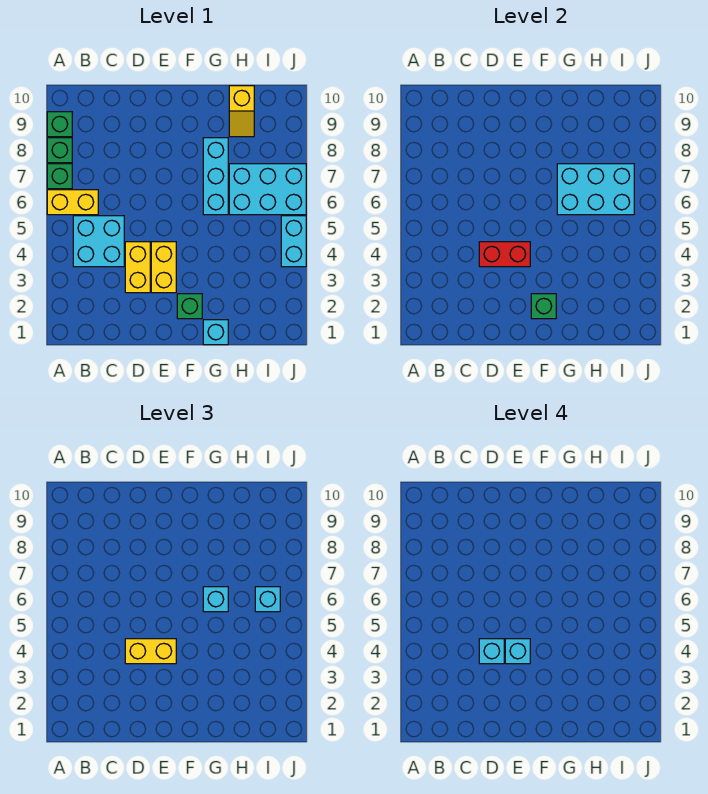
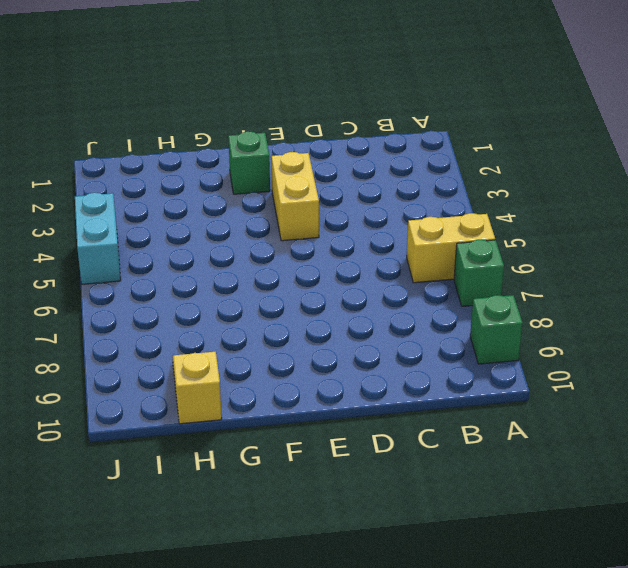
none -> green 1x1 brick [47,138,72,163]
none -> cyan 2x2 brick [73,216,124,267]
none -> yellow 1x2 brick [125,242,150,293]

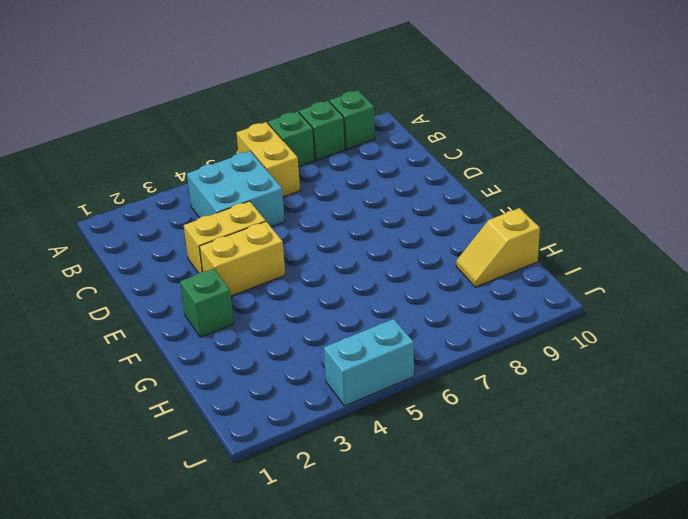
none -> cyan 1x1 brick [203,320,228,345]
none -> cyan 1x3 brick [203,138,228,215]
none -> cyan 2x3 brick [229,164,306,215]

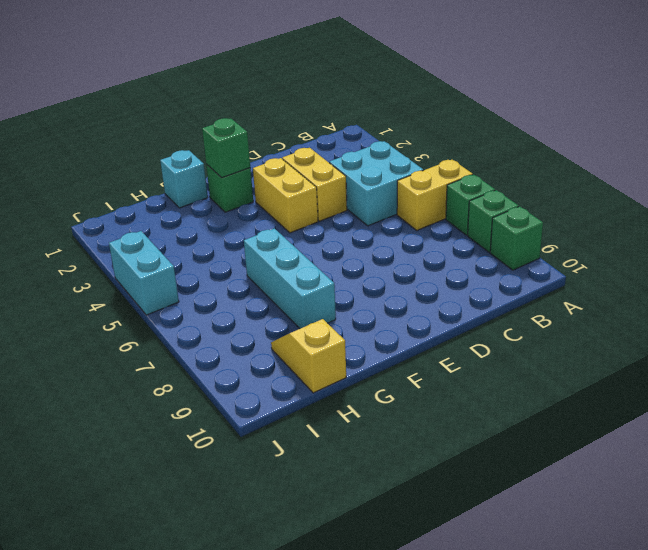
none -> cyan 2x3 brick [229,164,306,215]
none -> red 1x2 brick [479,242,530,267]
none -> cyan 2x3 brick [557,164,634,215]

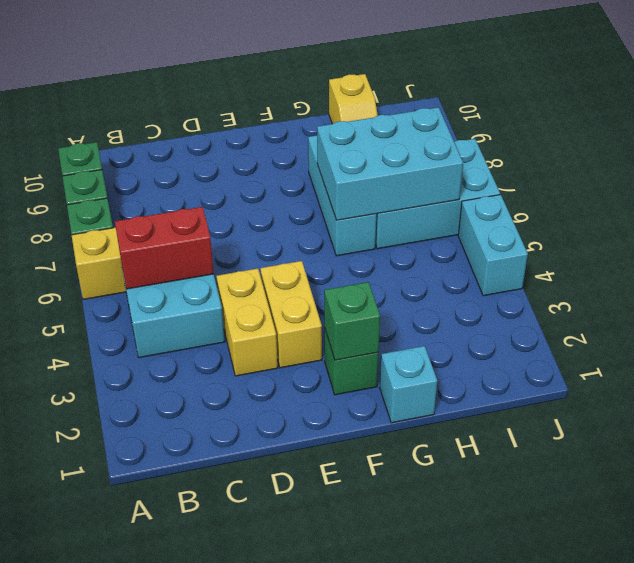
red 1x2 brick [115,207,214,289] -> red 1x2 brick moved to [479,242,530,267]
none -> yellow 1x2 brick [125,639,176,664]
none -> cyan 1x1 brick [203,587,228,612]
none -> cyan 1x1 brick [255,587,280,612]

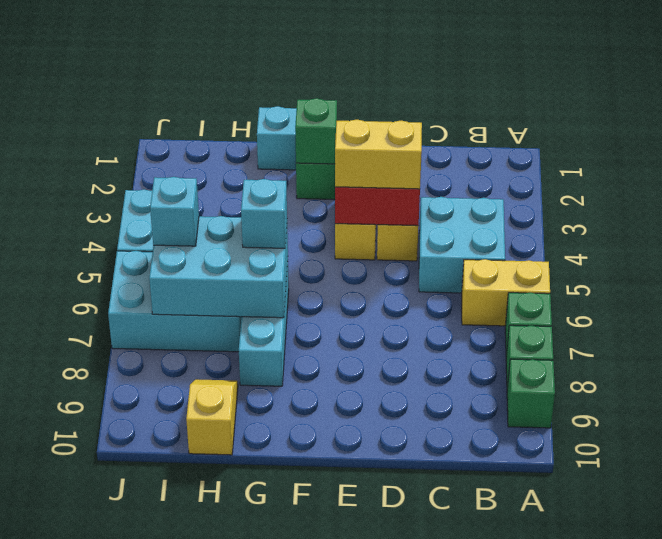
none -> cyan 1x1 brick [479,639,504,664]
none -> cyan 1x1 brick [505,639,530,664]

